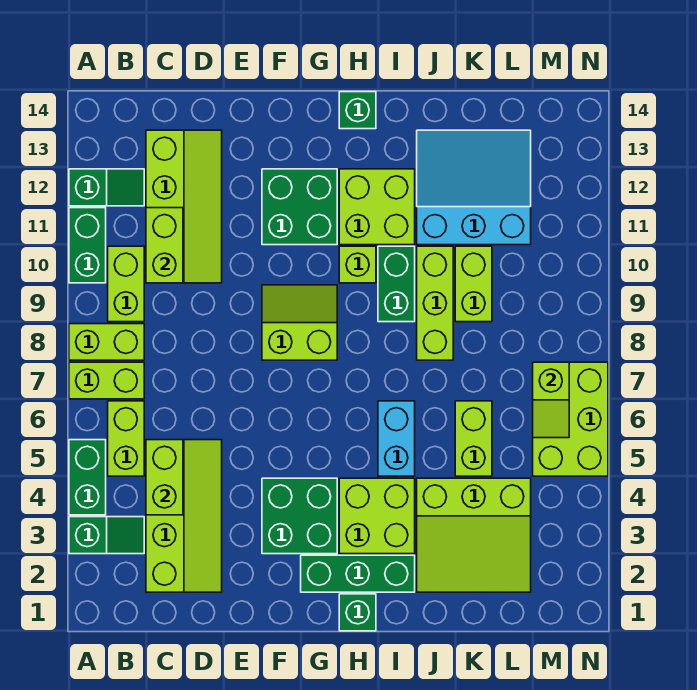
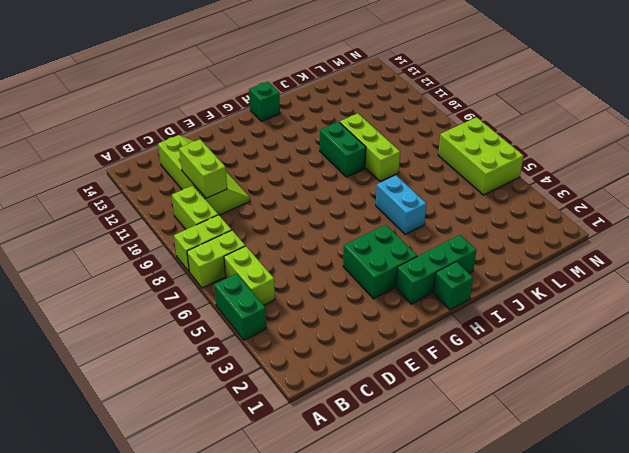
none -> green 1x2 slope [69,517,144,554]
none -> green 1x2 brick [69,208,106,283]
none -> green 1x2 slope [69,169,144,206]
none -> lime 2x4 slope [146,440,222,592]

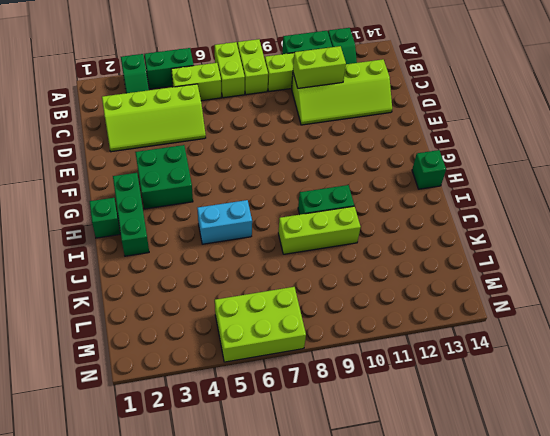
none -> lime 2x2 slope [262,285,337,360]
none -> green 2x2 brick [262,169,337,245]
none -> lime 2x2 brick [339,478,415,554]
none -> lime 1x1 brick [339,246,376,283]

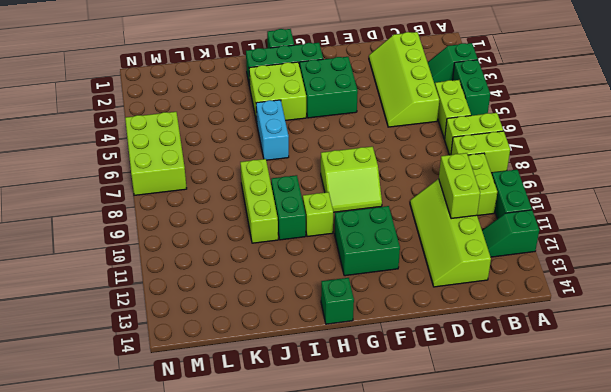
none -> lime 2x2 brick [339,169,415,245]
none -> lime 3x3 slope [417,478,531,592]
none -> cyan 3x3 slope [417,130,531,245]
none -> lime 1x2 brick [455,401,492,476]

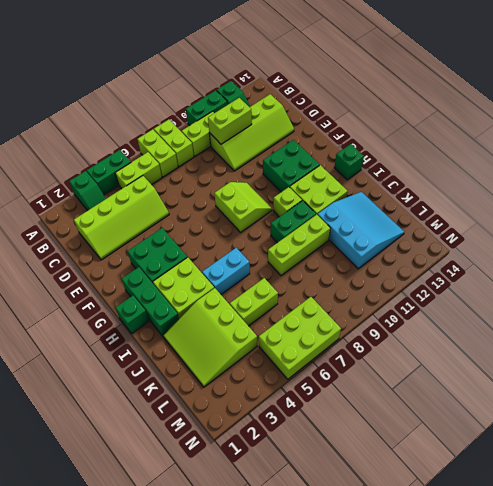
none -> lime 1x2 brick [455,246,492,322]
none -> lime 1x2 brick [146,440,183,515]
none -> lime 1x2 slope [533,362,569,438]

